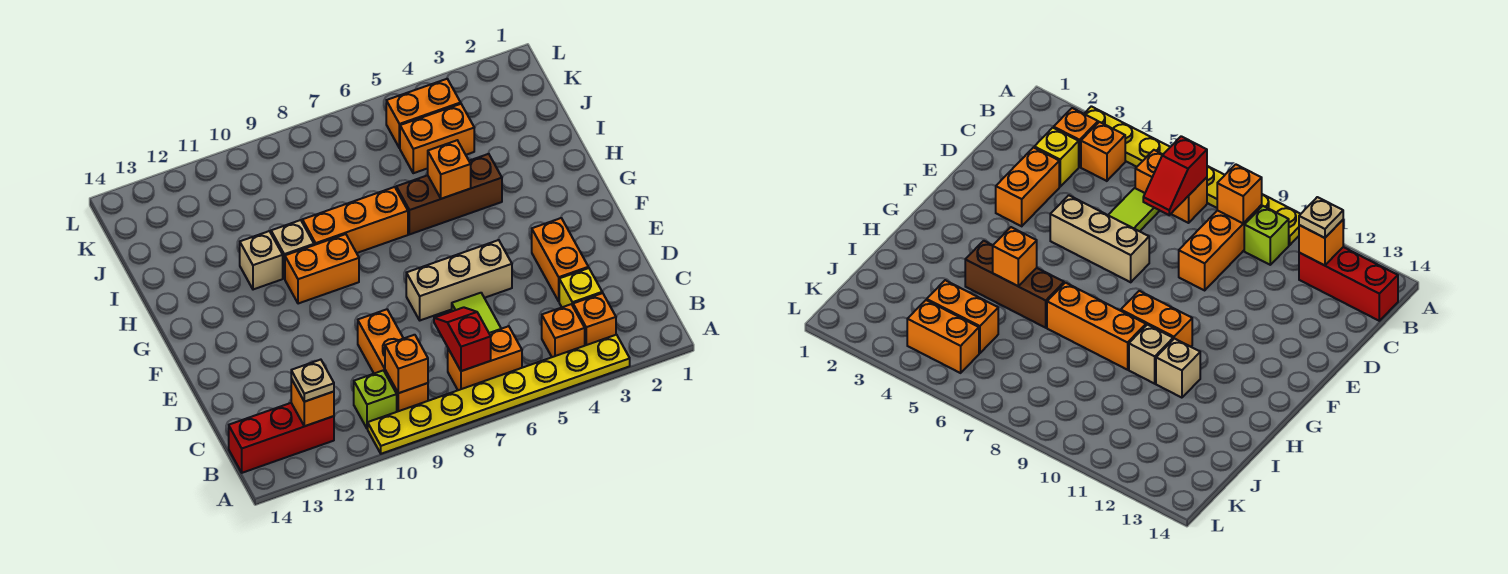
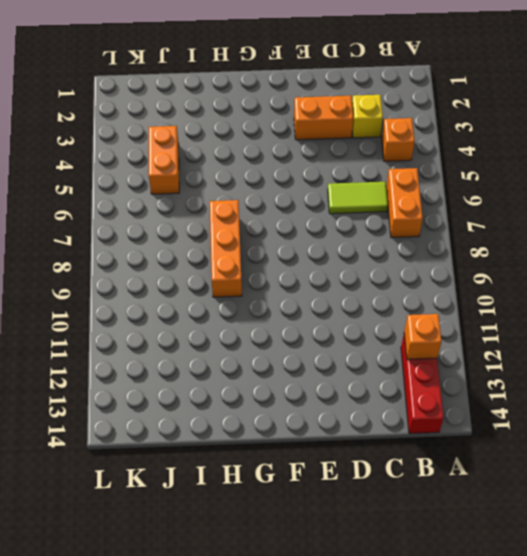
none -> yellow 1x8 plate [368,335,630,454]
none -> orange 1x1 brick [573,293,616,345]
none -> orange 1x3 brick [358,309,428,412]

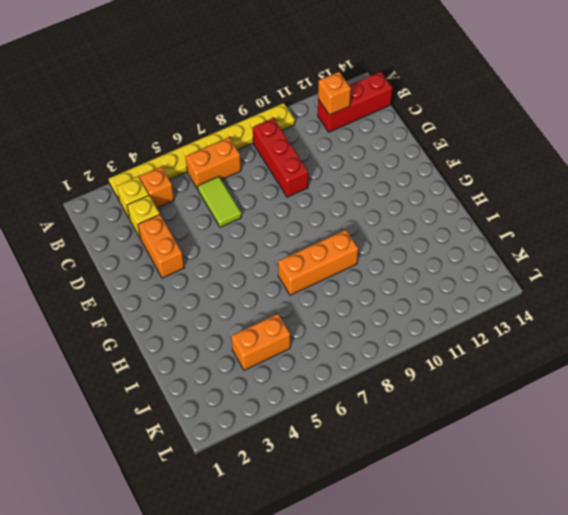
yellow 1x1 brick [117,177,149,219] -> orange 1x1 brick [573,293,616,345]
red 1x3 brick [253,118,308,197] -> orange 1x3 brick [358,309,428,412]
none -> lime 1x1 brick [354,370,397,429]
none -> tan 1x3 brick [406,240,512,320]
none -> orange 1x2 brick [285,234,359,304]

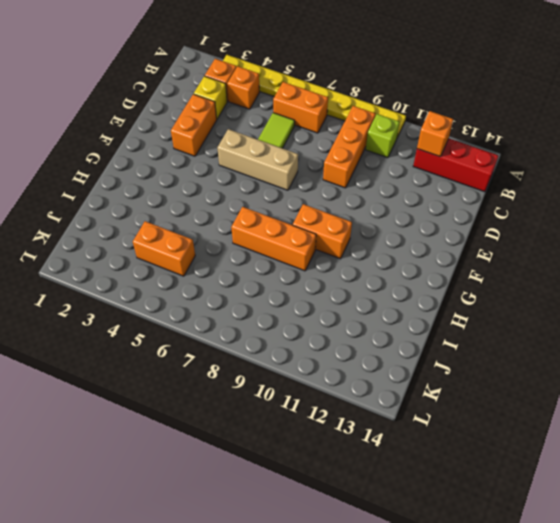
none -> brown 1x3 brick [396,154,502,234]
none -> tan 1x1 brick [271,220,314,278]
none -> tan 1x1 brick [240,231,283,290]

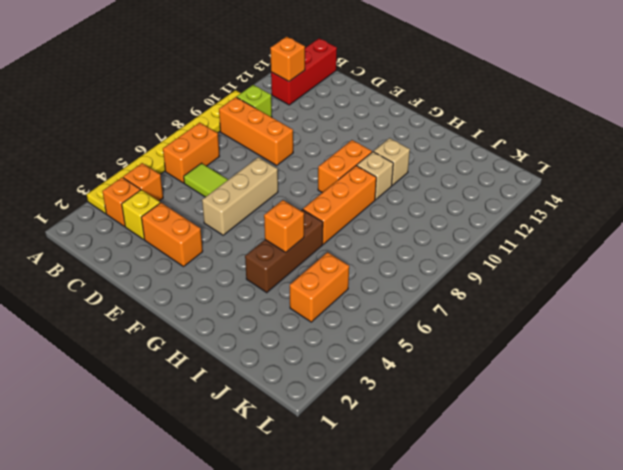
none -> orange 1x2 brick [386,79,461,148]
none -> red 1x2 slope [434,307,491,371]
none -> orange 1x1 brick [385,335,428,393]

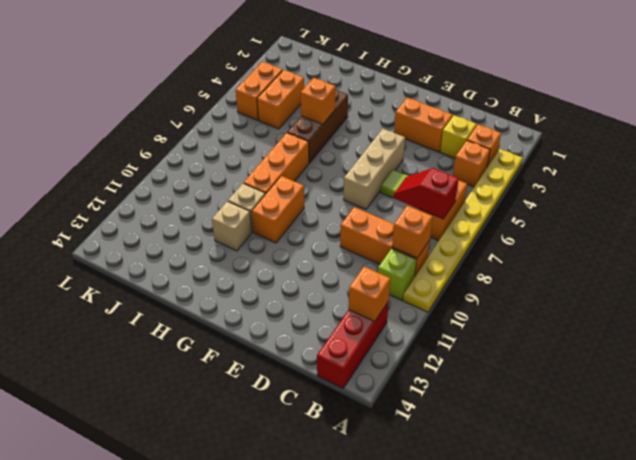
none -> tan 1x1 plate [291,360,334,402]

